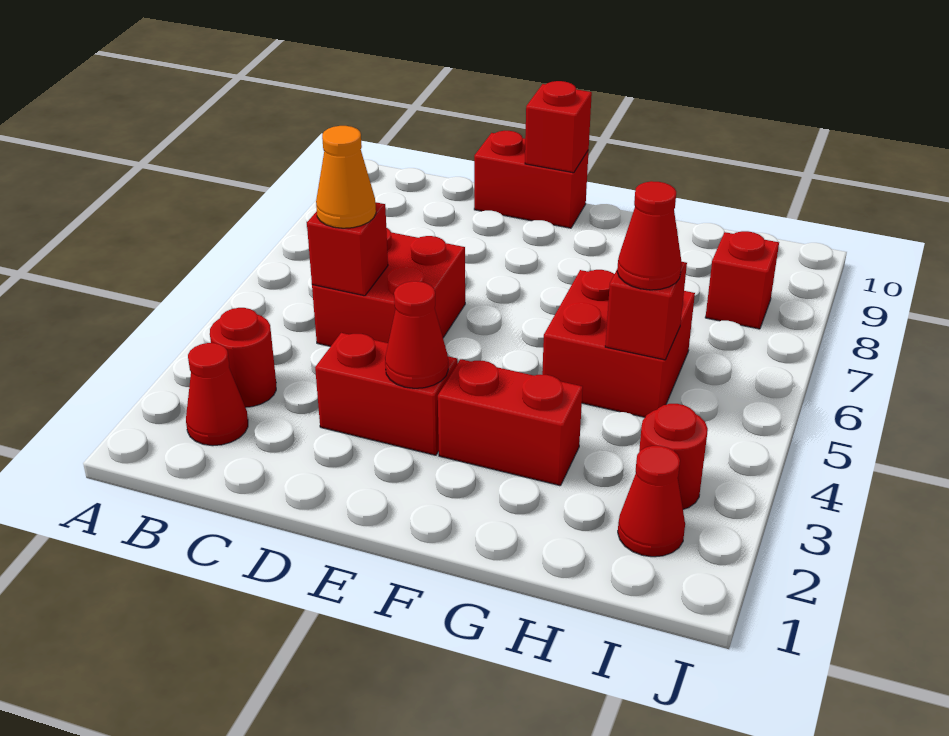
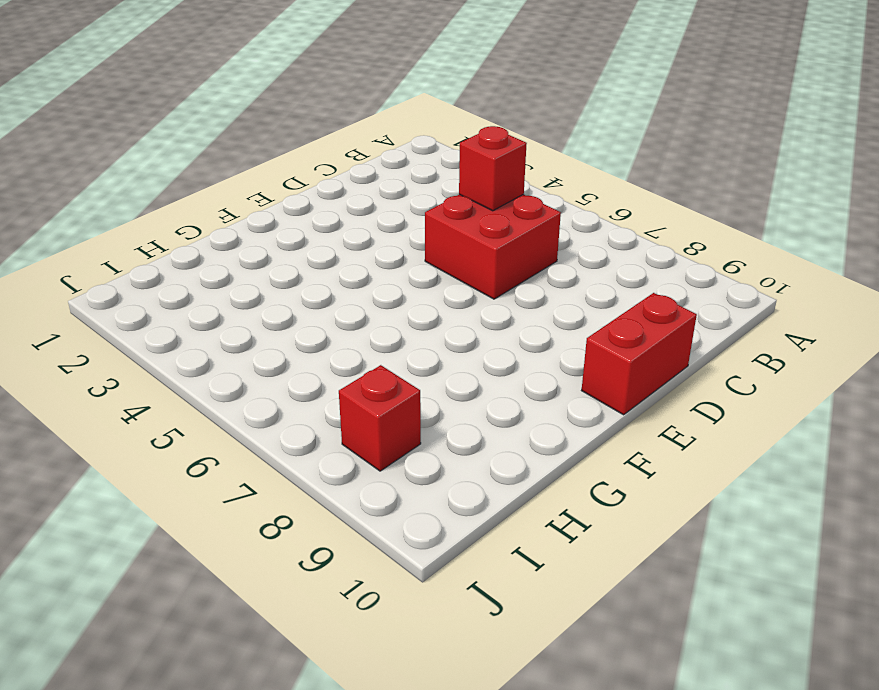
none -> red 1x1 cone [186,343,248,446]
none -> red 1x1 round brick [210,308,276,407]
none -> red 1x2 brick [315,333,458,455]

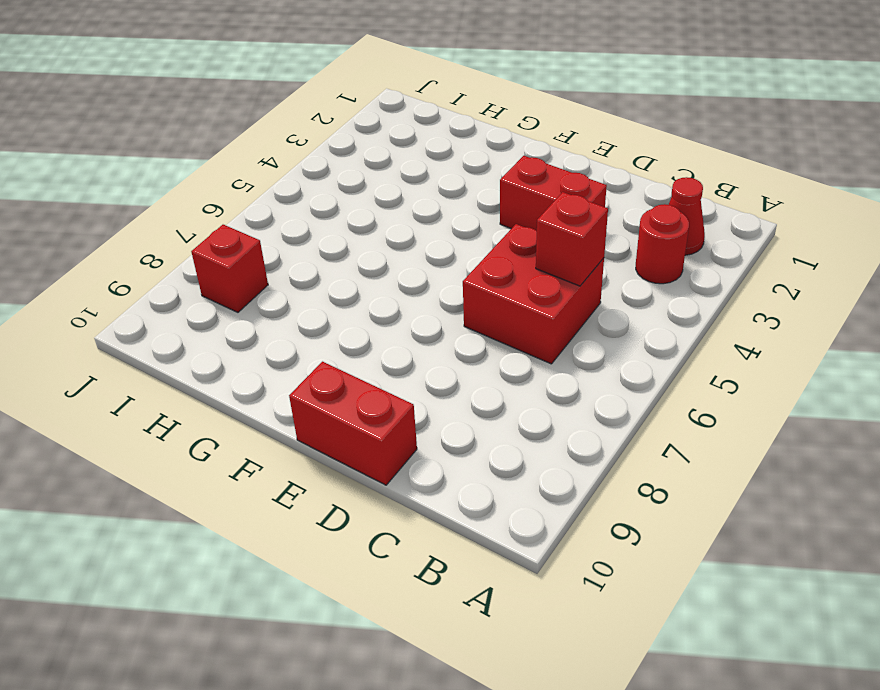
none -> red 1x2 brick [438,359,583,486]
none -> red 2x2 brick [542,270,695,417]
none -> red 1x1 cone [618,446,685,557]

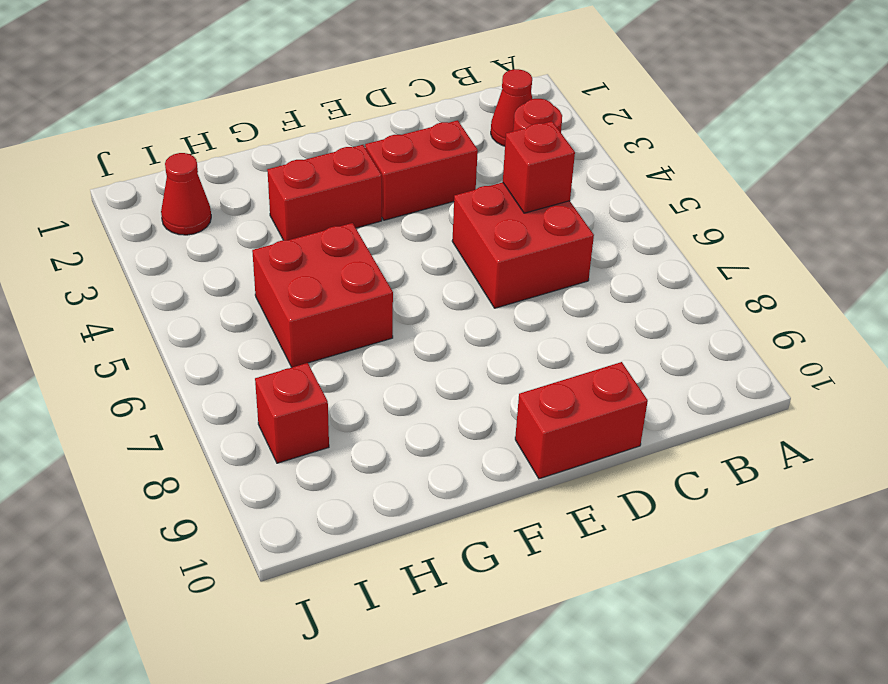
none -> red 1x1 round brick [639,404,708,509]
none -> red 1x1 cone [385,281,448,388]
none -> red 1x1 brick [525,81,592,173]

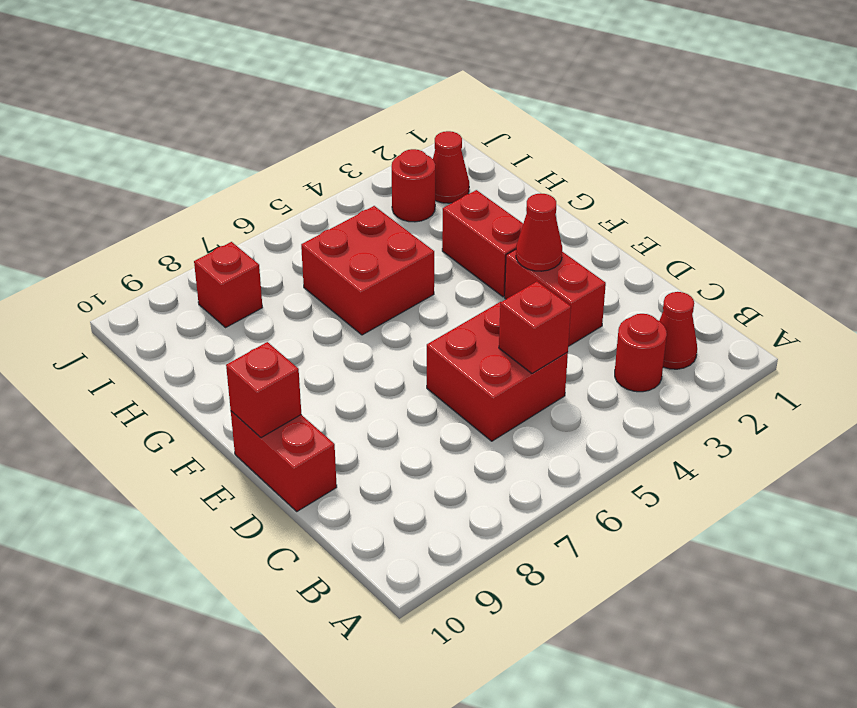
none -> red 1x1 brick [605,262,687,360]
none -> orange 1x1 cone [316,126,376,228]
none -> red 1x1 cone [617,181,682,290]

